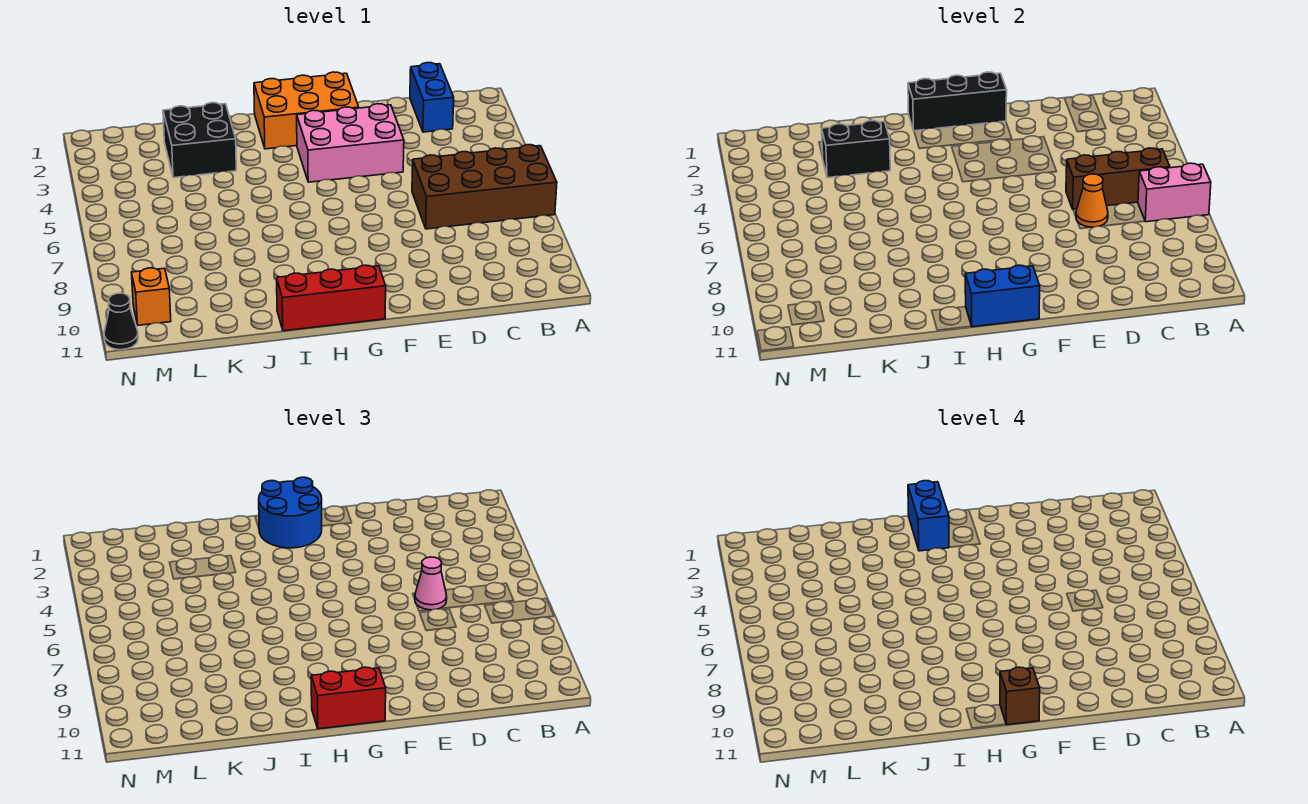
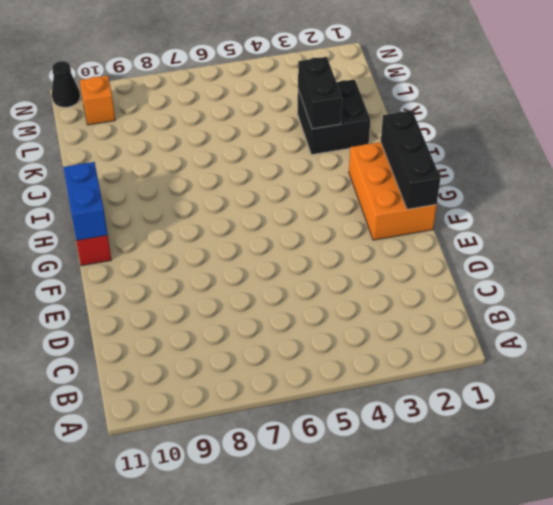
none -> brown 2x4 brick [412,145,557,229]
none -> blue 1x2 brick [410,63,454,132]
none -> pink 2x3 brick [297,104,404,182]

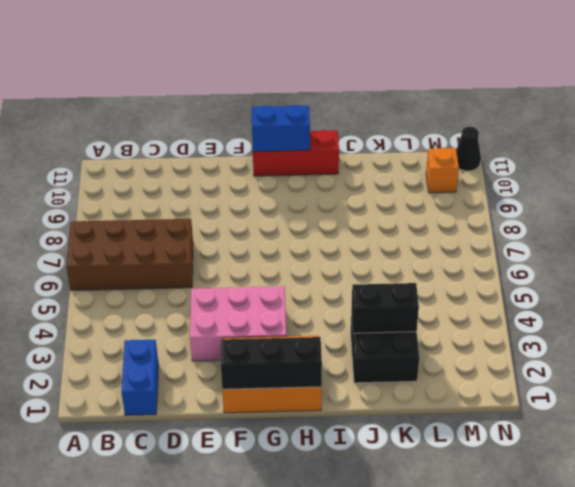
none -> pink 1x2 brick [1138,163,1211,222]
none -> brown 1x3 brick [1066,148,1170,209]
none -> orange 1x1 cone [1076,174,1108,227]

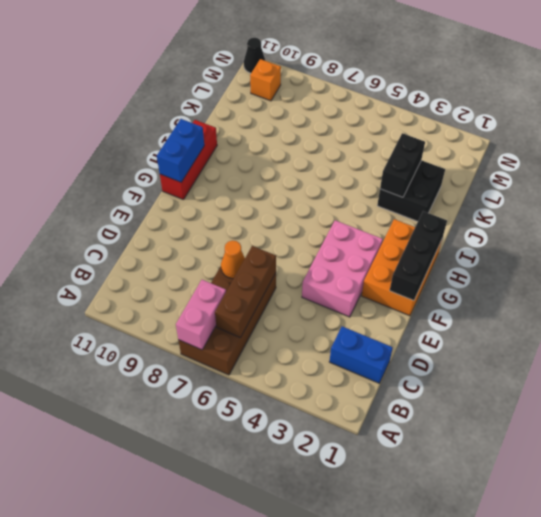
none -> pink 1x1 cone [415,557,447,610]
none -> blue 2x2 round brick [259,477,322,548]
none -> red 1x2 brick [311,667,386,729]

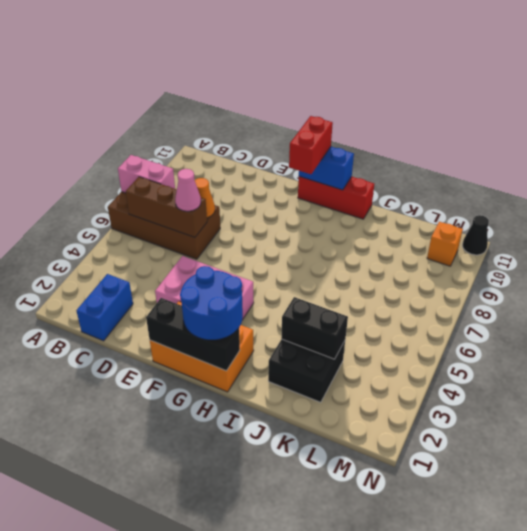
red 1x2 brick [289,116,333,174] -> red 1x2 brick turned to [311,667,386,729]
none -> brown 1x1 brick [1000,667,1040,725]
none -> blue 1x2 brick [908,481,949,551]

